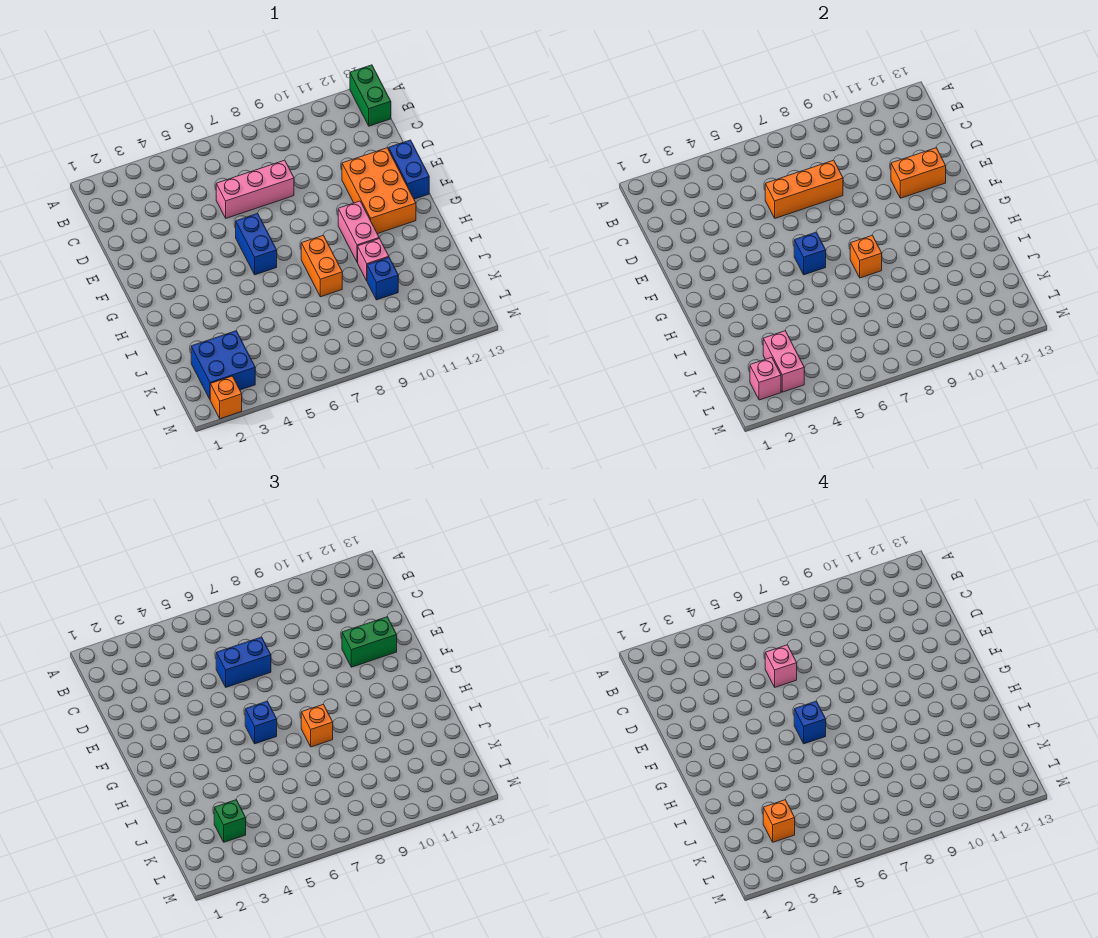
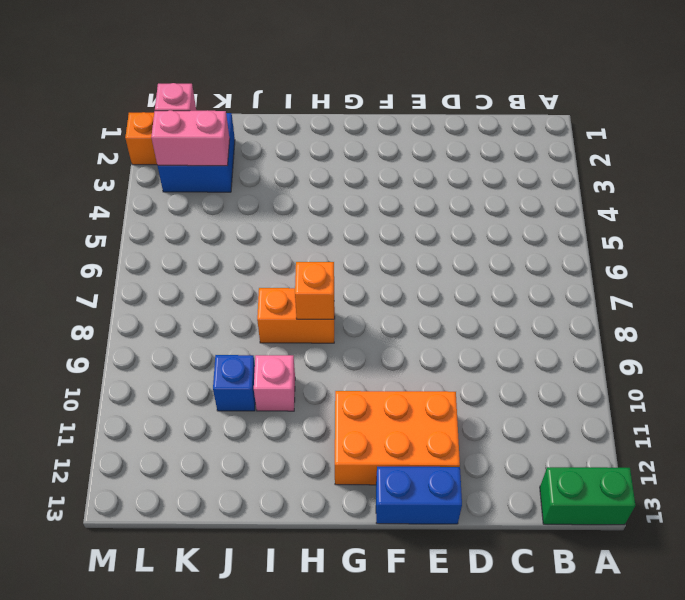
none -> pink 1x3 brick [216,160,294,218]
none -> blue 1x2 brick [236,213,277,275]
none -> pink 1x2 brick [338,201,379,262]

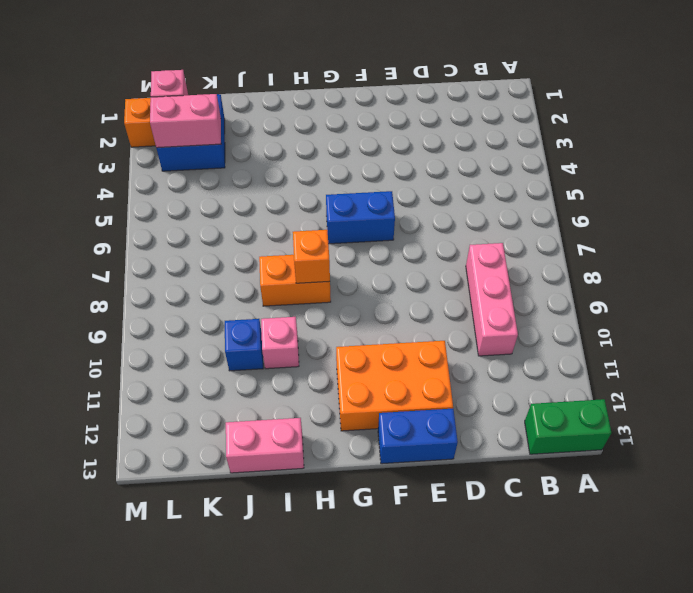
pink 1x3 brick [466,243,518,356] -> pink 1x3 brick moved to [216,160,294,218]
pink 1x2 brick [226,418,304,473] -> pink 1x2 brick moved to [338,201,379,262]
none -> orange 1x3 brick [765,160,843,218]
none -> orange 1x2 brick [891,148,946,198]
none -> blue 1x1 brick [794,232,826,275]

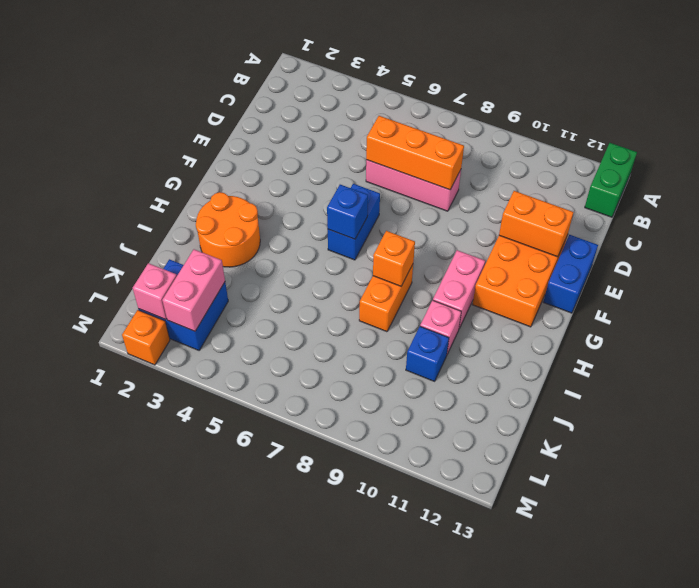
orange 2x2 round brick [196,192,260,267] -> none
none -> blue 1x2 brick [216,637,271,687]
none -> green 1x2 brick [342,617,397,667]
none -> blue 1x1 brick [245,701,277,744]

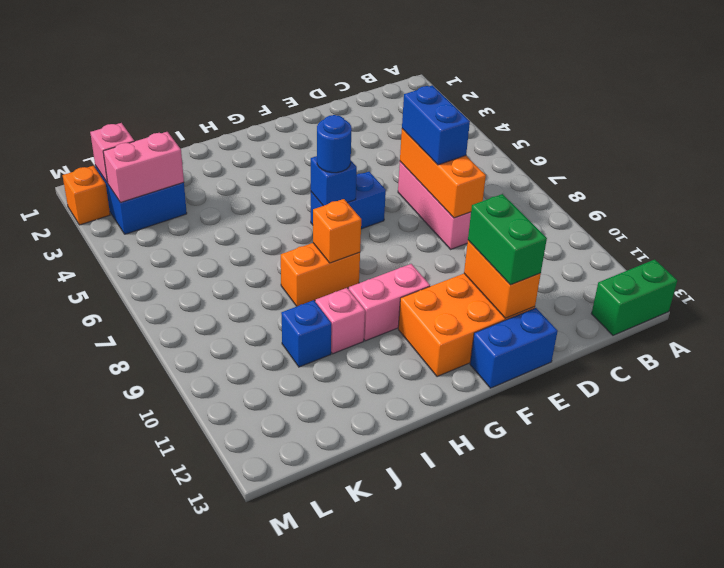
blue 1x1 round brick [317,115,352,173] -> blue 1x1 brick [245,701,277,744]
none -> orange 1x1 brick [301,704,333,747]
none -> green 1x1 brick [214,800,246,842]
none -> pink 1x1 brick [765,645,797,687]

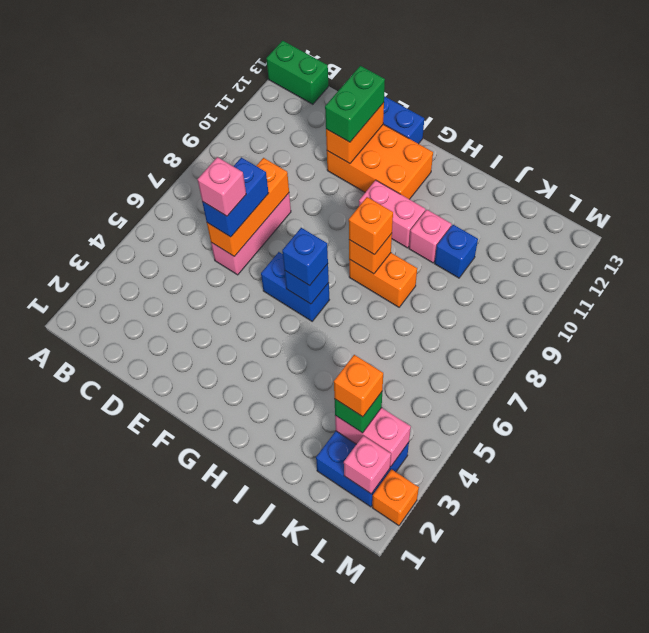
none -> blue 1x1 brick [794,701,826,744]

